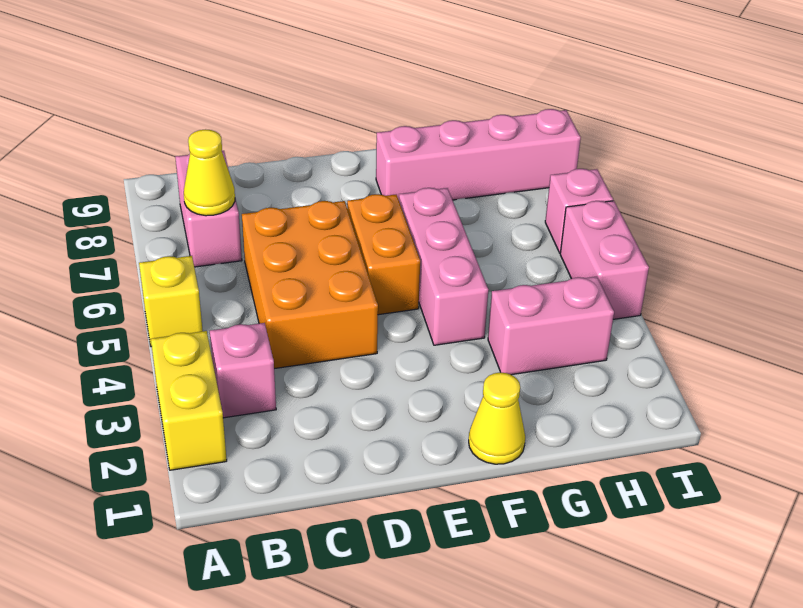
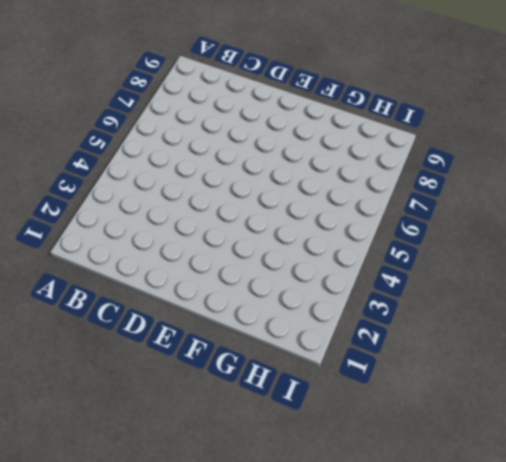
none -> yellow 1x2 brick [151,331,227,470]
none -> yellow 1x1 brick [139,256,203,346]
none -> pink 1x1 brick [210,323,276,418]

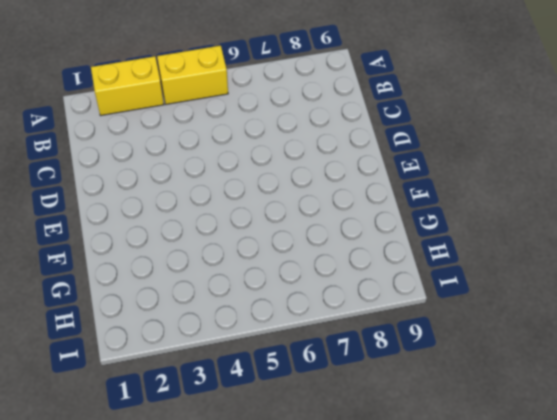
yellow 1x2 brick [157,45,228,104] -> yellow 1x1 brick [139,256,203,346]
none -> pink 1x1 brick [210,323,276,418]
none -> pink 1x2 brick [175,151,242,267]
none -> orange 2x3 brick [242,201,378,369]

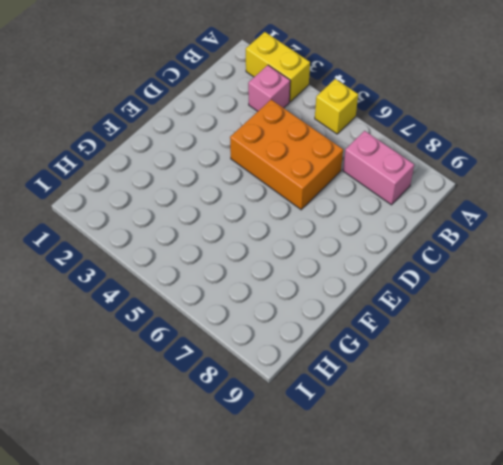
none -> orange 1x2 brick [347,194,420,315]
none -> yellow 1x1 cone [469,372,525,464]
none -> pink 1x3 brick [399,188,488,345]

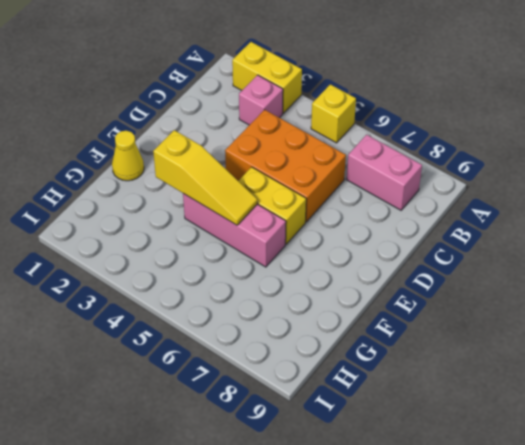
yellow 1x2 brick [239,167,306,244] -> orange 1x2 brick [347,194,420,315]
yellow 1x3 slope [153,130,257,225] -> none
none -> pink 1x4 brick [376,109,581,200]
none -> pink 1x2 brick [488,277,614,375]
none -> pink 1x2 brick [560,201,649,319]

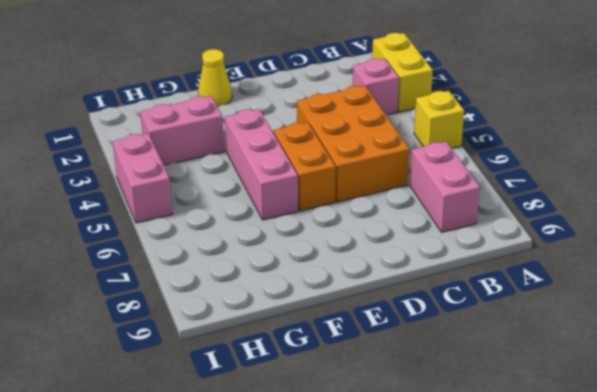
none -> pink 1x4 brick [376,109,581,200]
none -> pink 1x1 brick [545,169,613,253]
none -> yellow 1x1 cone [184,129,235,216]

